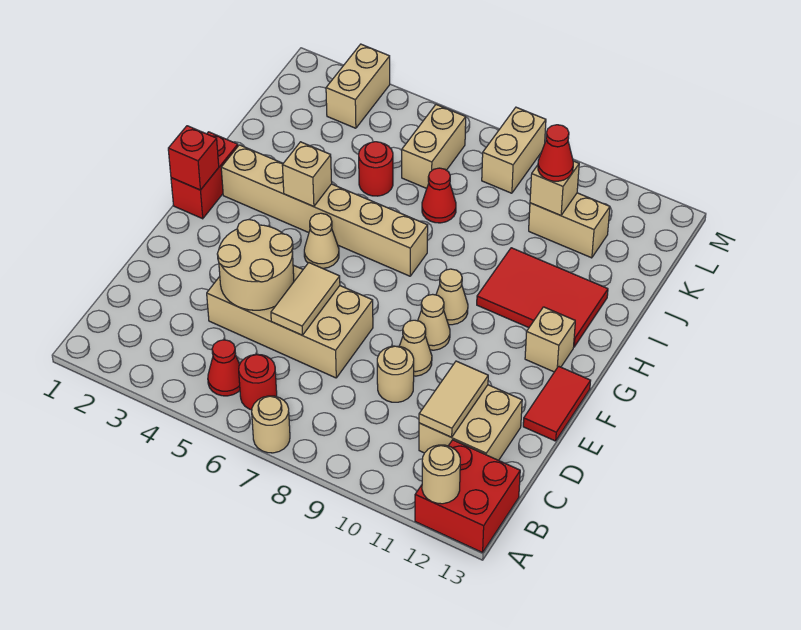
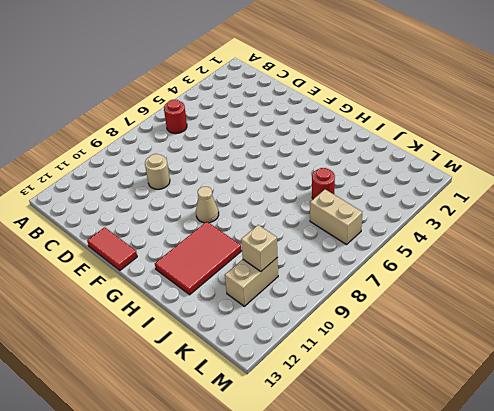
none -> tan 1x1 round brick [252,396,290,453]
none -> red 2x2 brick [415,440,520,553]
none -> red 1x1 cone [208,340,240,396]
none -> tan 2x2 brick [419,385,522,460]

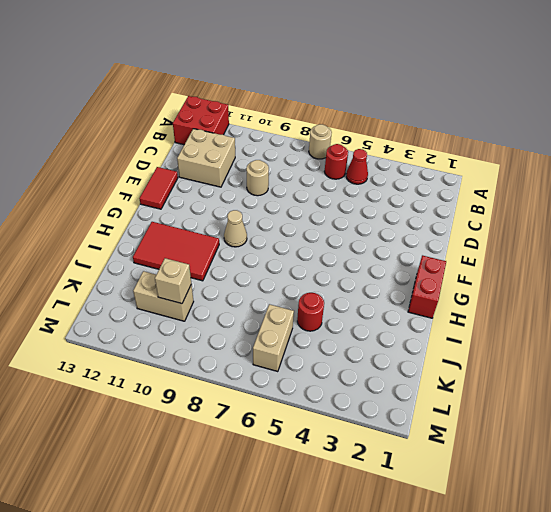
none -> tan 2x4 brick [207,265,373,378]
none -> tan 1x1 cone [400,320,432,376]
none -> tan 1x1 cone [418,294,450,350]
none -> tan 1x1 cone [304,213,339,269]

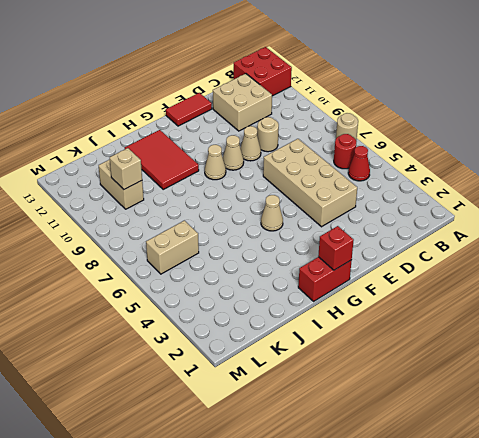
none -> tan 1x1 brick [525,307,575,372]
none -> tan 1x6 brick [221,145,428,276]
none -> red 1x1 round brick [359,142,393,196]
none -> red 1x1 cone [422,168,456,223]

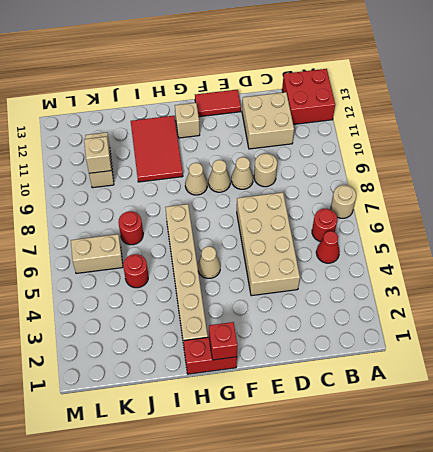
red 1x1 round brick [118,211,143,245] -> red 1x1 cone [422,168,456,223]
none -> tan 1x2 brick [326,44,390,128]
none -> tan 1x2 brick [482,107,546,193]
none -> tan 1x1 round brick [422,445,460,504]
none -> tan 1x2 tile [419,361,488,437]

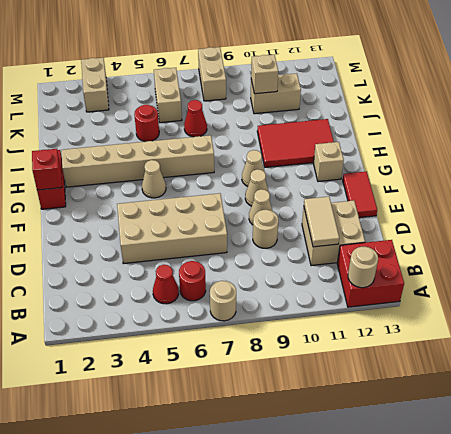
none -> tan 2x2 round brick [217,220,294,310]
none -> tan 1x2 tile [271,263,340,335]
none -> tan 1x1 brick [282,142,332,207]
none -> red 1x1 cone [538,125,573,181]

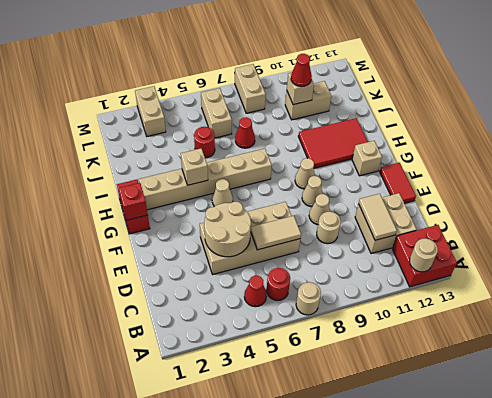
tan 1x2 tile [251,216,301,250] -> tan 1x2 tile turned to [271,263,340,335]

